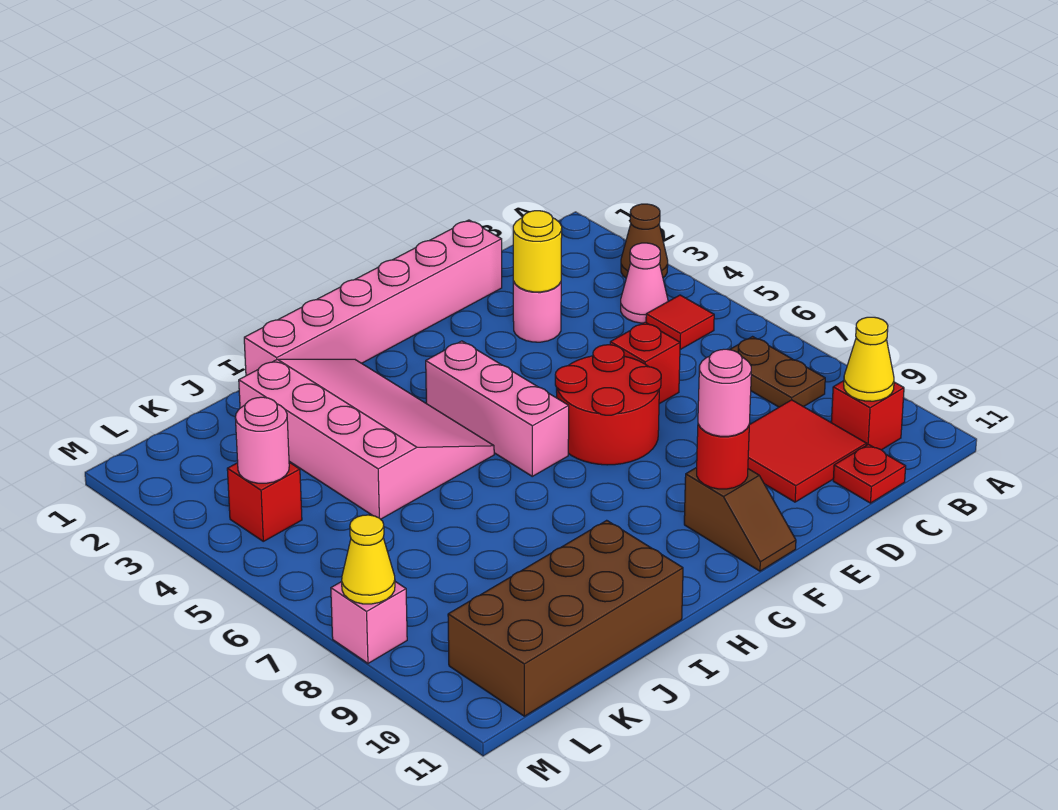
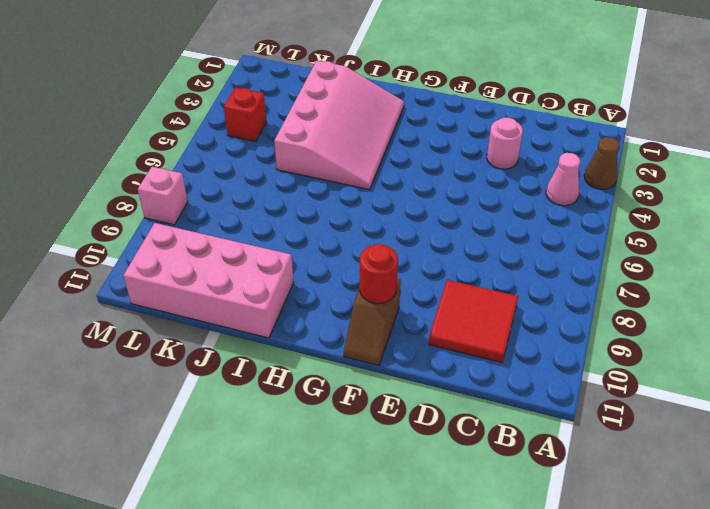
pink 2x4 brick [123,223,294,338] -> brown 2x4 brick [448,520,683,716]
none -> red 1x1 tile [646,295,714,350]
none -> brown 1x2 plate [730,337,825,407]
none -> red 1x1 brick [831,381,904,450]

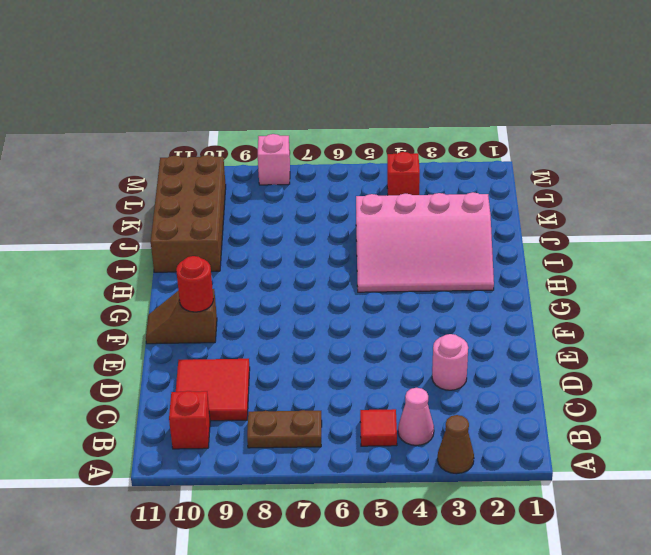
none -> red 1x1 plate [833,444,906,503]
none -> pink 1x6 brick [244,220,502,376]
none -> red 1x1 brick [610,322,680,404]

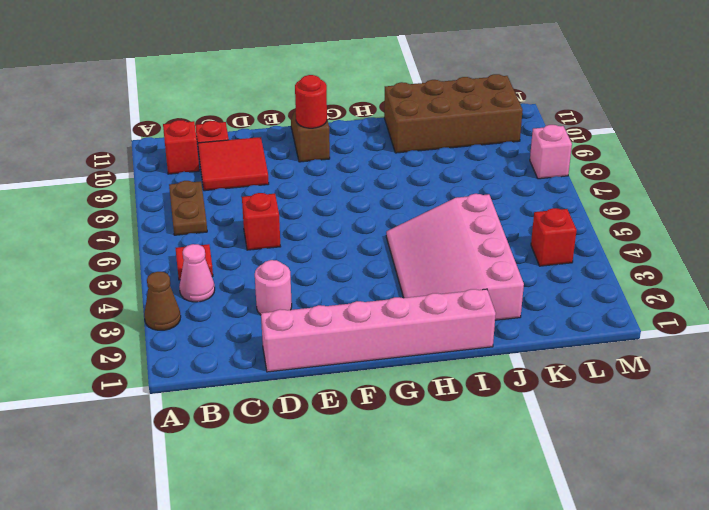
none -> red 2x2 round brick [555,345,661,465]
none -> pink 1x3 brick [426,341,569,476]
none -> yellow 1x1 cone [844,317,894,401]

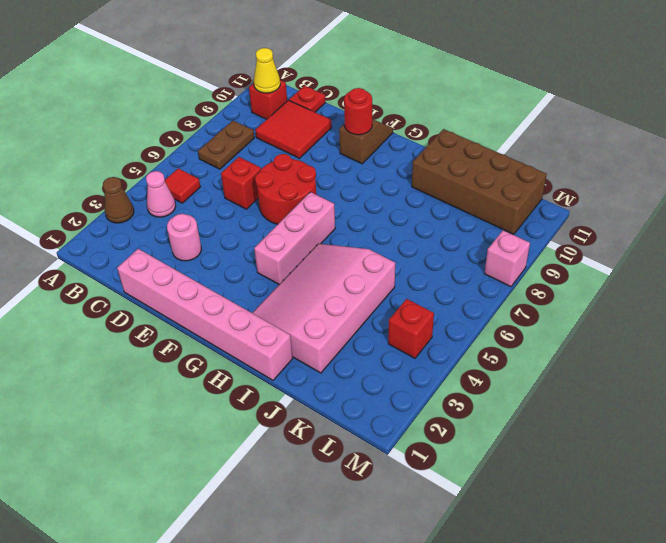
none -> yellow 1x1 round brick [513,211,562,292]
none -> pink 1x1 round brick [235,397,289,483]
none -> yellow 1x1 cone [342,515,395,604]

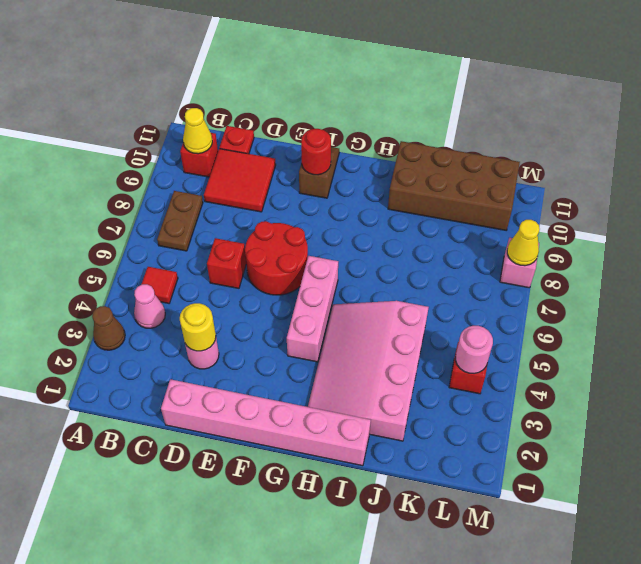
none -> pink 1x1 round brick [698,349,751,436]

